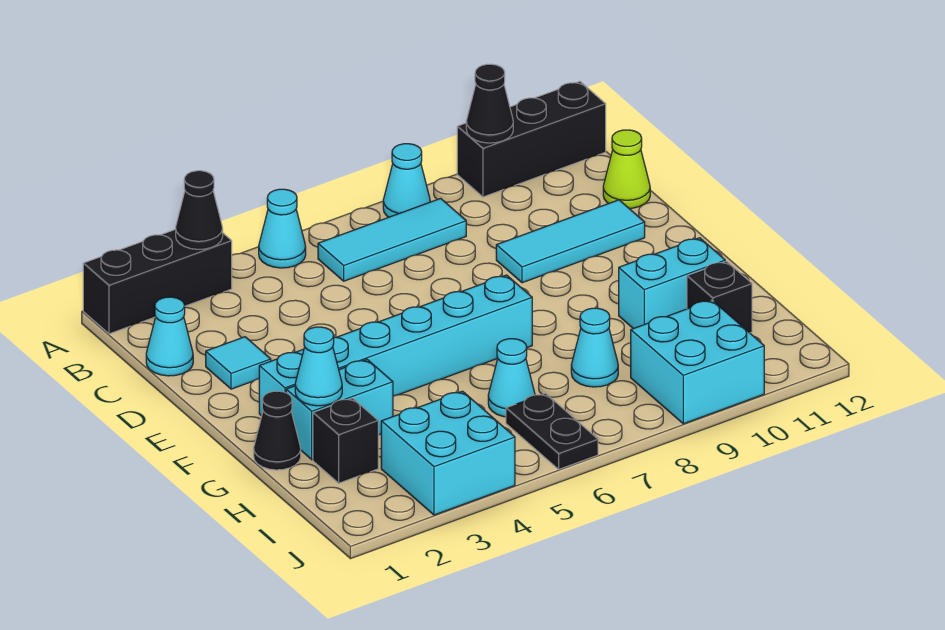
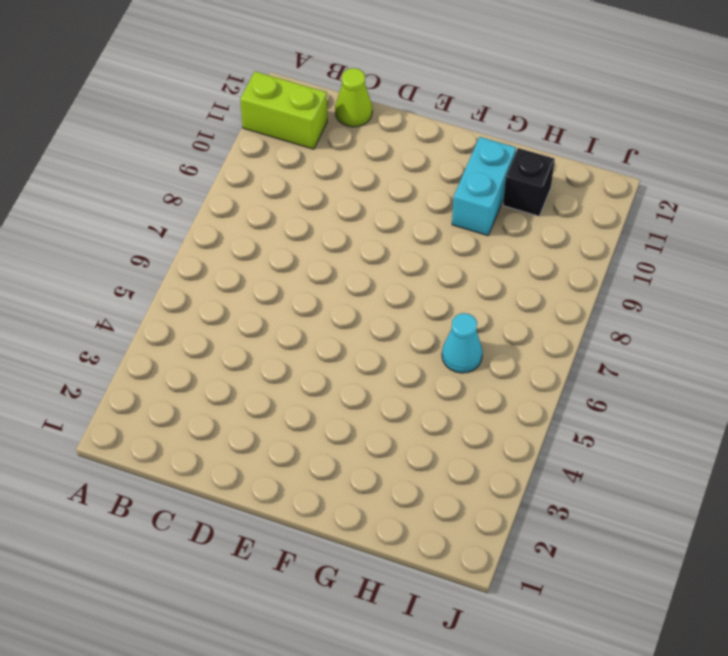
lime 1x2 brick [240,71,327,149] -> black 1x3 brick [457,82,606,197]
none -> black 1x3 brick [83,229,232,334]
none -> cyan 1x1 cone [259,189,306,268]
none -> cyan 1x1 cone [383,144,430,217]

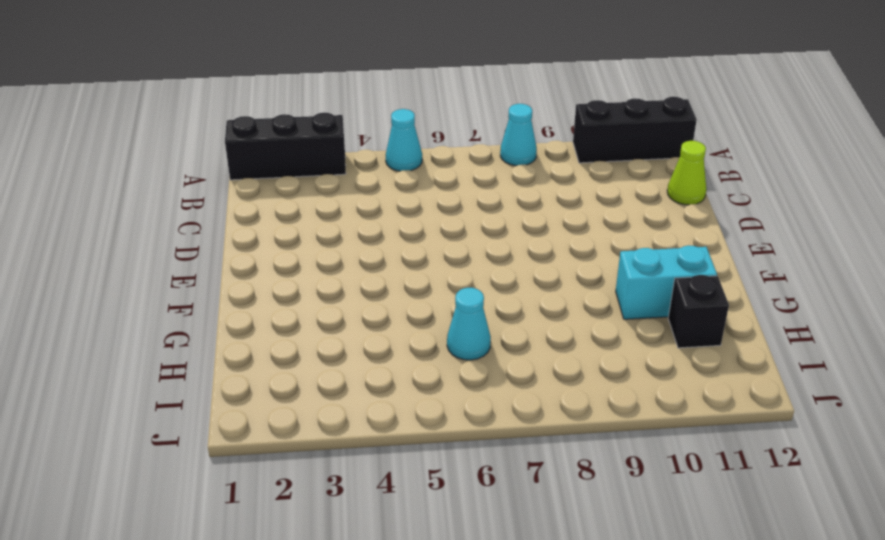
none -> cyan 1x3 tile [318,198,466,281]
none -> cyan 1x1 cone [146,297,193,376]
none -> cyan 1x1 tile [206,337,271,389]

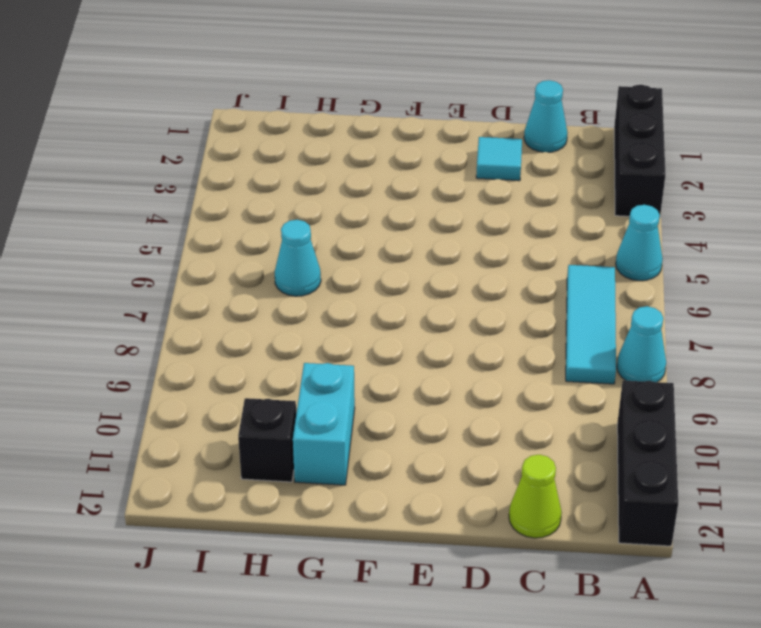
none -> cyan 1x3 tile [496,200,645,283]
none -> cyan 1x6 brick [259,275,532,416]
none -> black 1x1 cone [254,391,301,470]

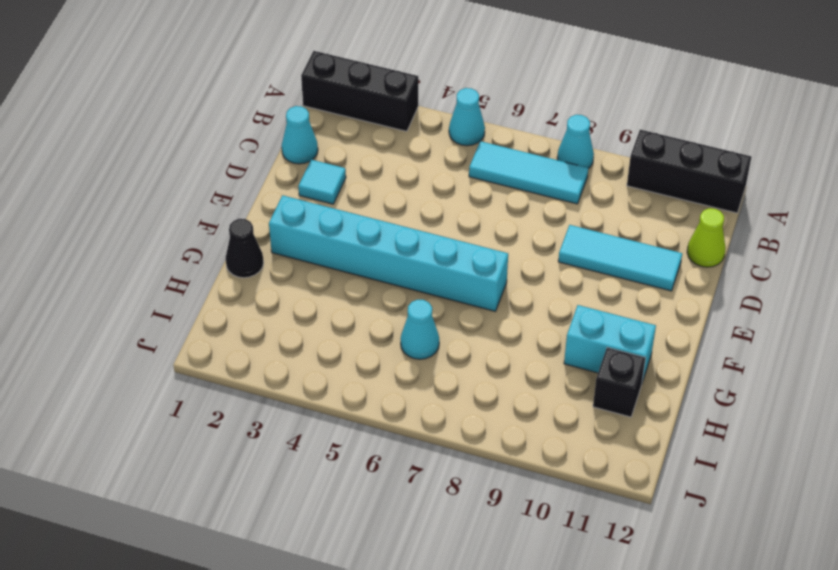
none -> cyan 1x2 brick [286,360,393,460]
none -> black 1x1 brick [313,398,378,483]
none -> cyan 1x1 cone [571,308,618,387]

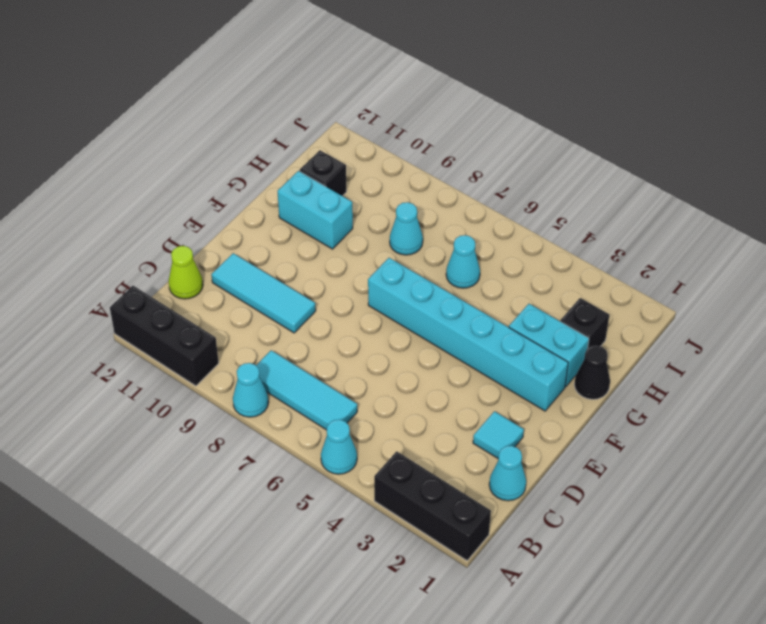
none -> cyan 2x2 brick [381,391,515,515]
none -> black 1x2 plate [506,394,598,469]
none -> cyan 2x2 brick [631,300,764,424]

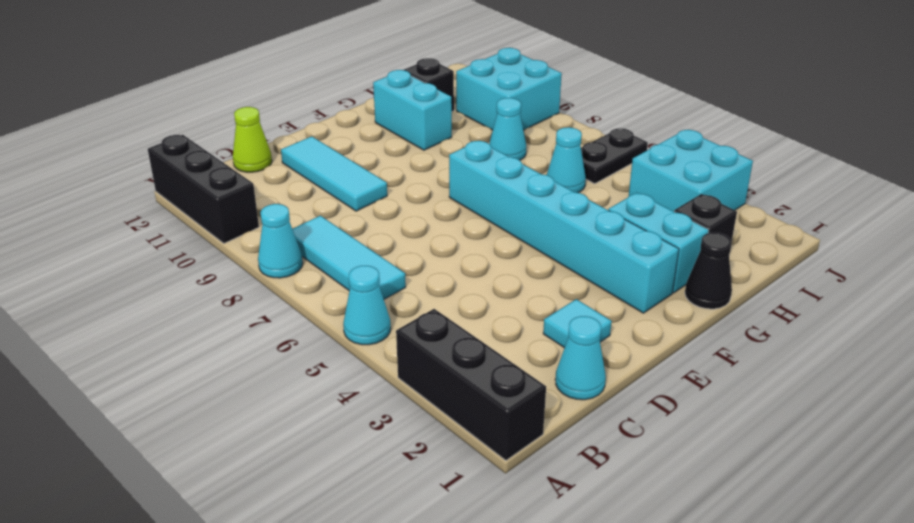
none -> black 1x1 cone [176,171,223,249]
none -> black 1x1 cone [466,64,513,143]
none -> cyan 1x1 cone [295,327,342,406]

